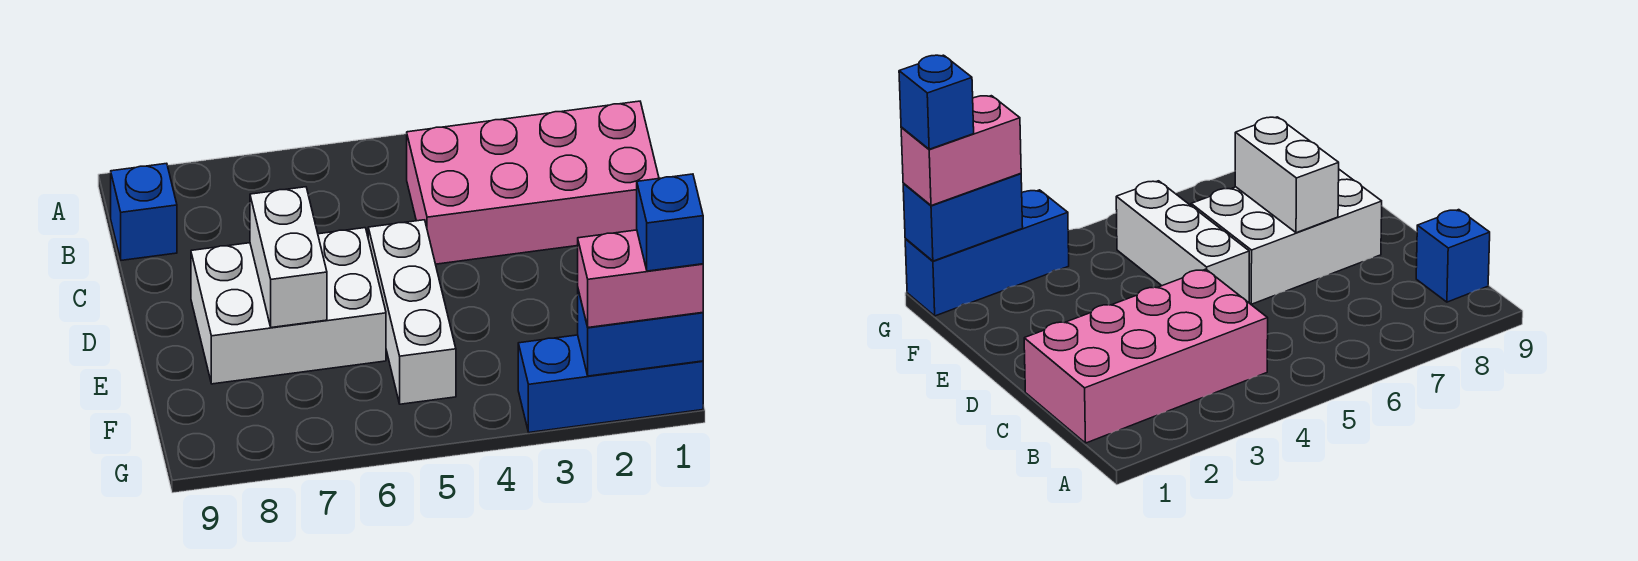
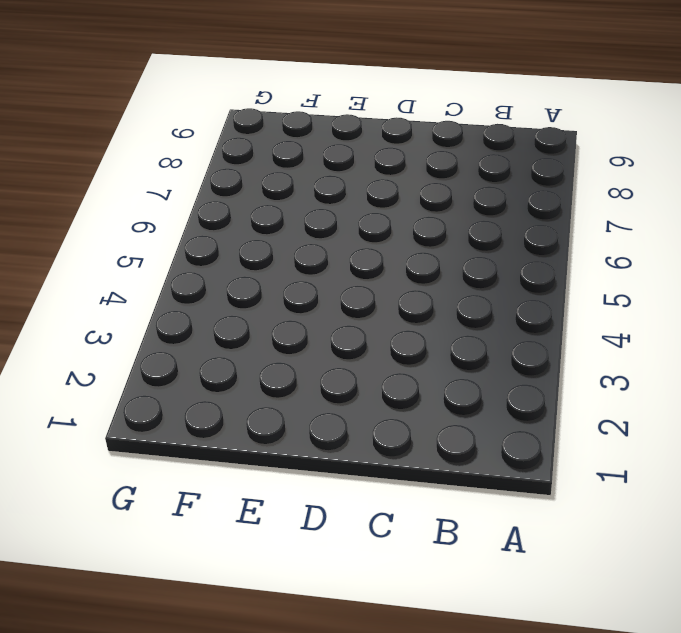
none -> pink 2x4 brick [407,101,659,264]
none -> blue 1x1 brick [111,163,177,260]

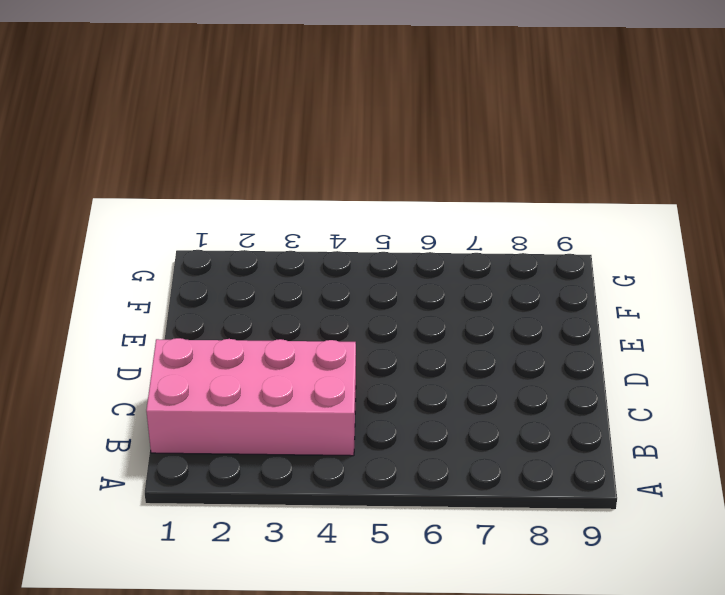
none -> blue 1x1 brick [111,163,177,260]
none -> white 1x3 brick [368,220,456,404]

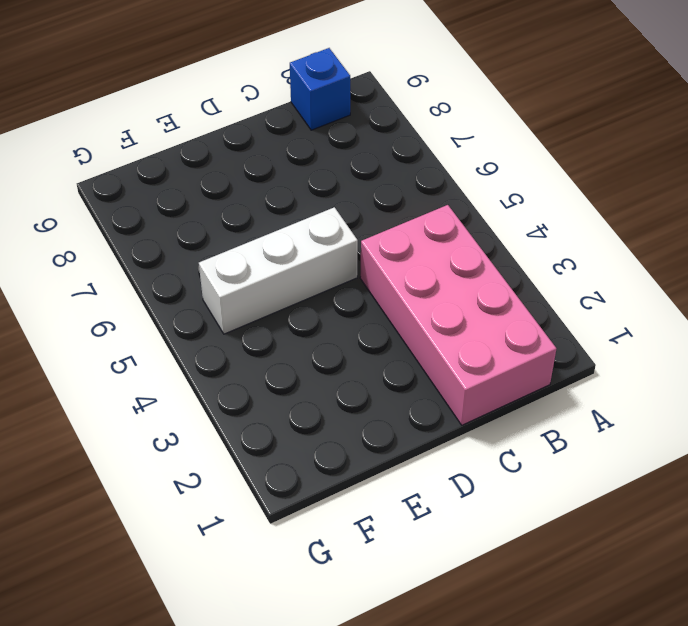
none -> white 2x3 brick [191,228,386,384]
none -> blue 1x3 brick [518,335,703,432]

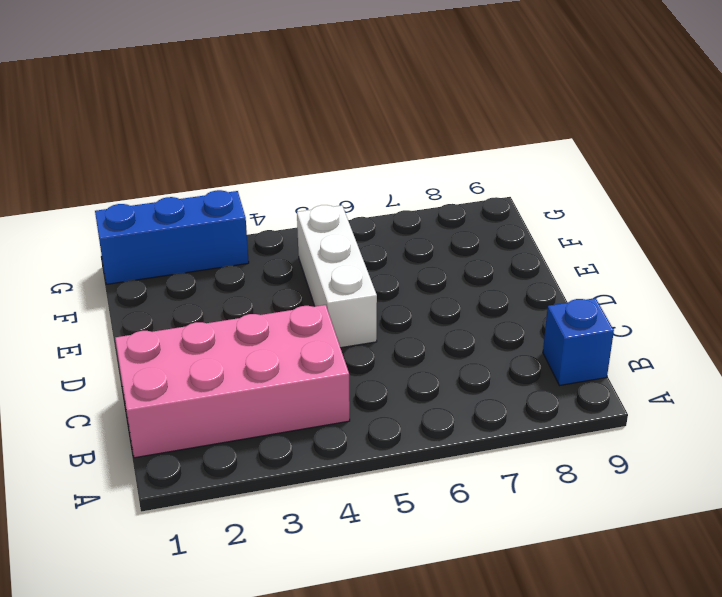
none -> white 2x3 brick [191,228,386,384]
none -> white 1x2 brick [250,187,327,328]

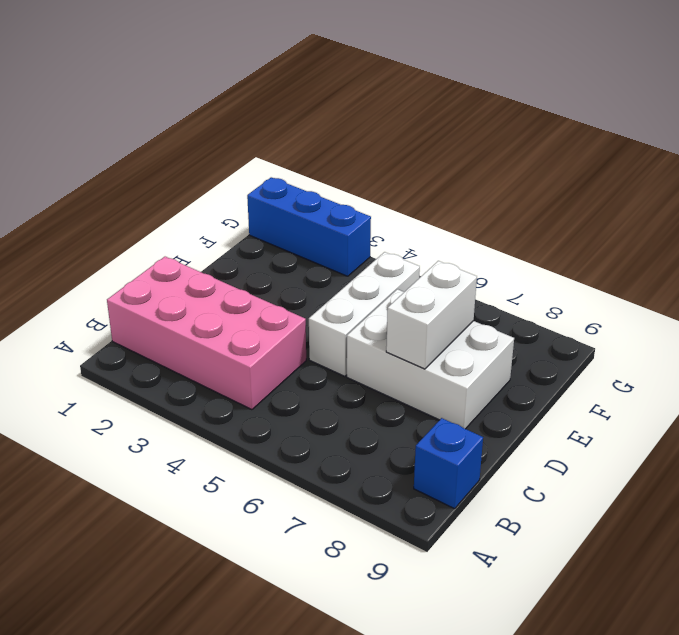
none -> blue 1x2 brick [578,290,703,376]
none -> pink 1x2 brick [578,230,703,327]

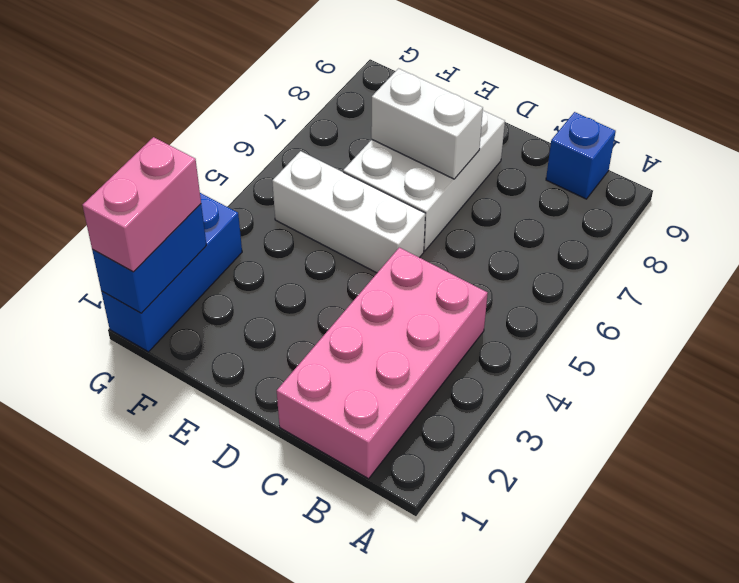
none -> blue 1x1 brick [637,174,703,271]

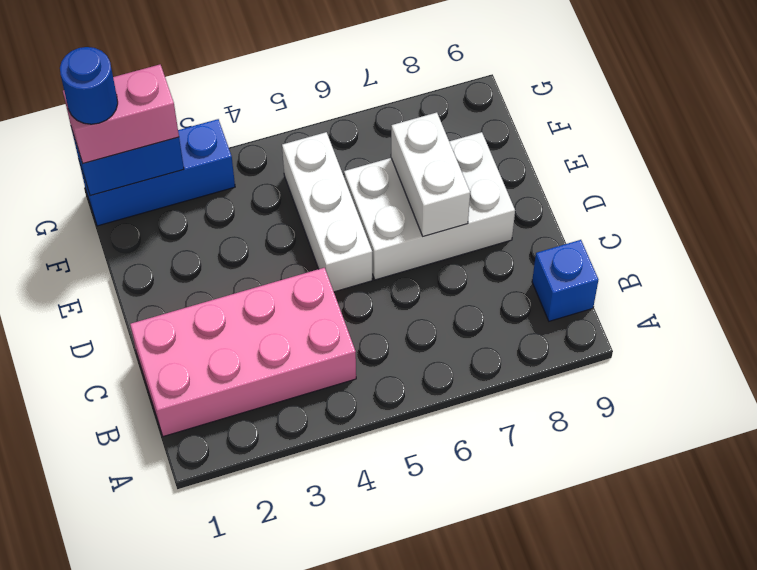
blue 1x1 round brick [60,47,118,124] -> blue 1x1 brick [637,174,703,271]

